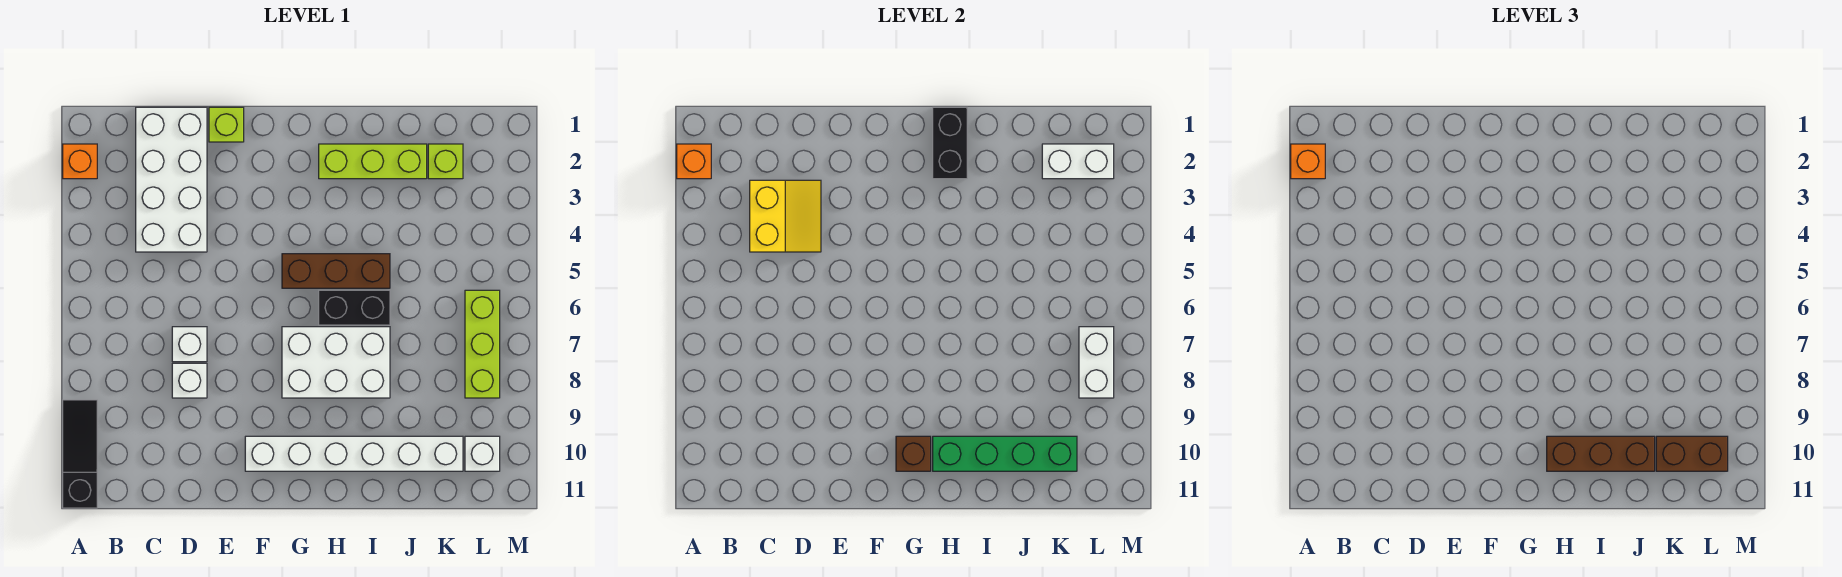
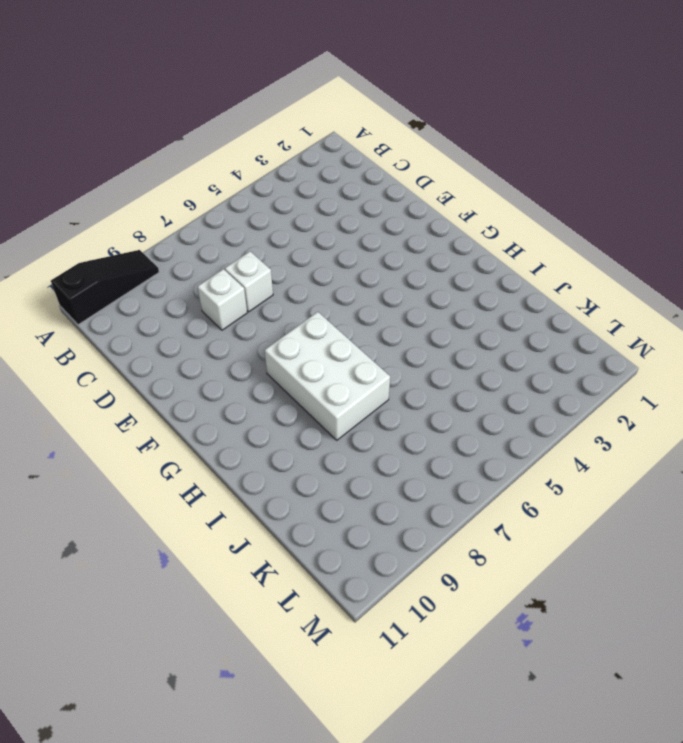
none -> orange 1x1 brick [63,144,97,179]
none -> white 2x4 brick [136,107,207,252]
none -> lime 1x1 brick [209,107,244,142]

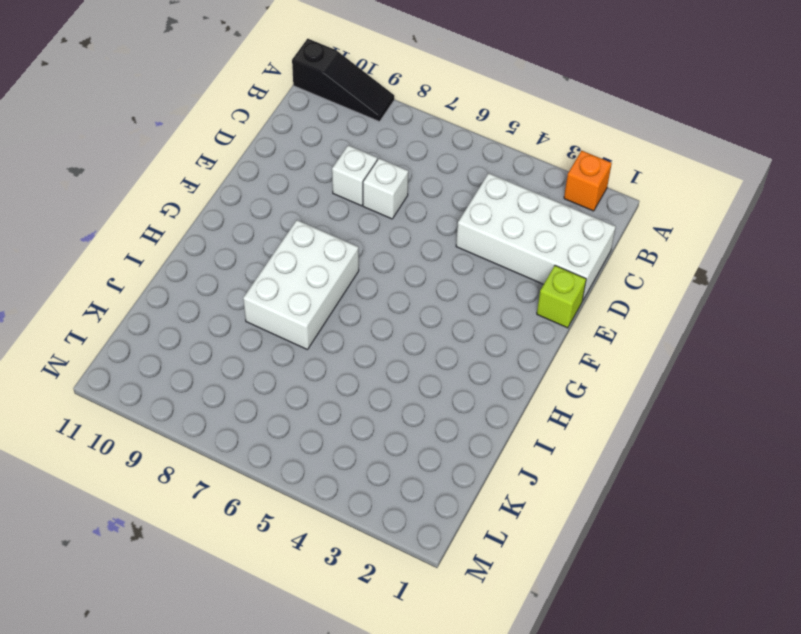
none -> white 1x6 brick [245,436,463,471]
none -> brown 1x3 brick [282,254,390,288]
none -> lime 1x3 brick [319,144,427,179]

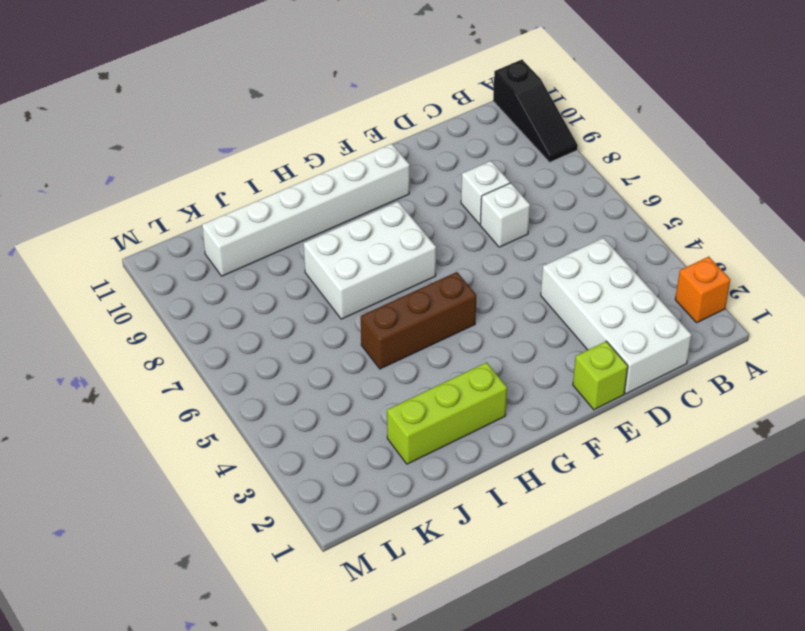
none -> black 1x2 brick [319,290,390,325]
none -> lime 1x1 brick [428,144,463,179]
none -> lime 1x3 brick [465,290,500,398]

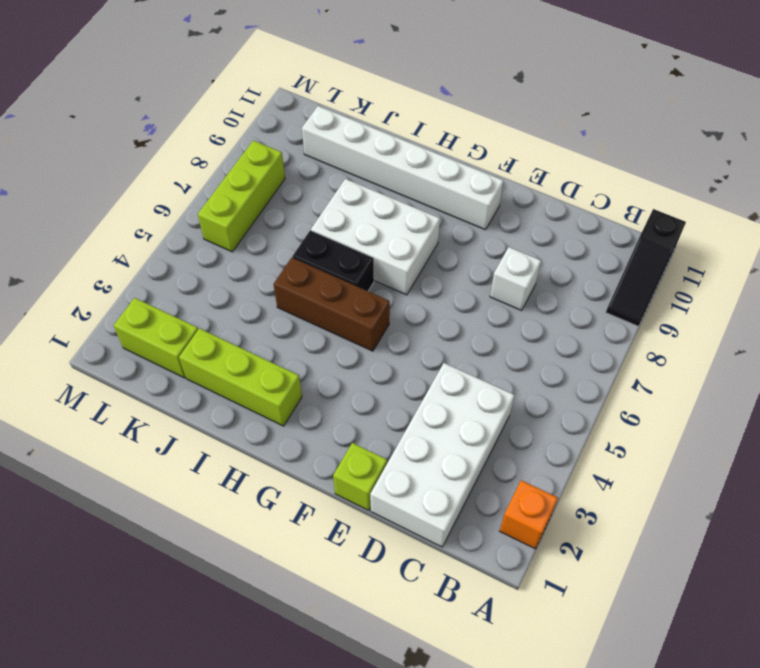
lime 1x2 brick [114,298,198,378] -> lime 1x1 brick [428,144,463,179]
none -> white 1x1 brick [172,327,207,362]
none -> white 1x1 brick [465,436,500,471]
none -> orange 1x1 brick [677,144,711,179]

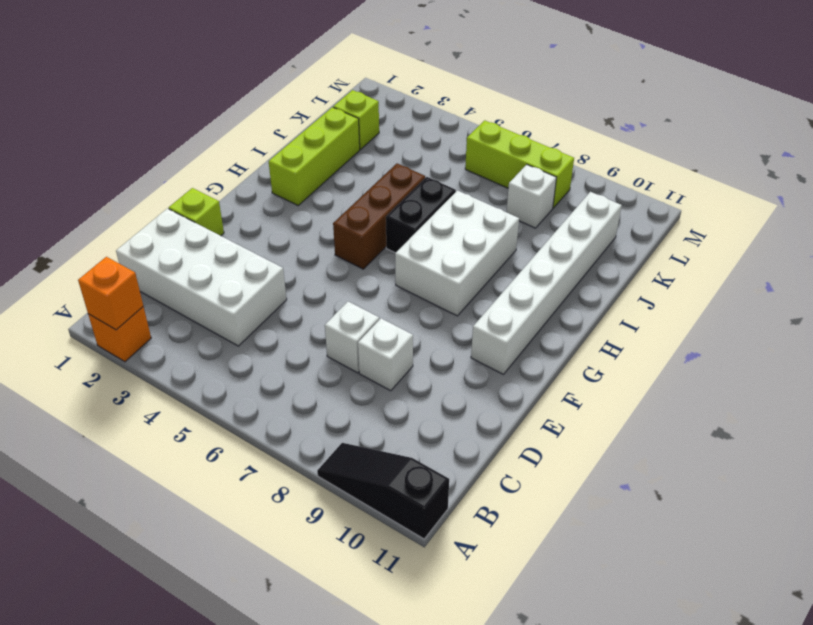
white 1x1 brick [506,165,556,228] -> white 1x1 brick moved to [465,436,500,471]
none -> yellow 2x2 slope [750,180,821,252]
none -> brown 1x1 brick [896,436,931,471]
none -> black 1x2 brick [933,107,967,179]

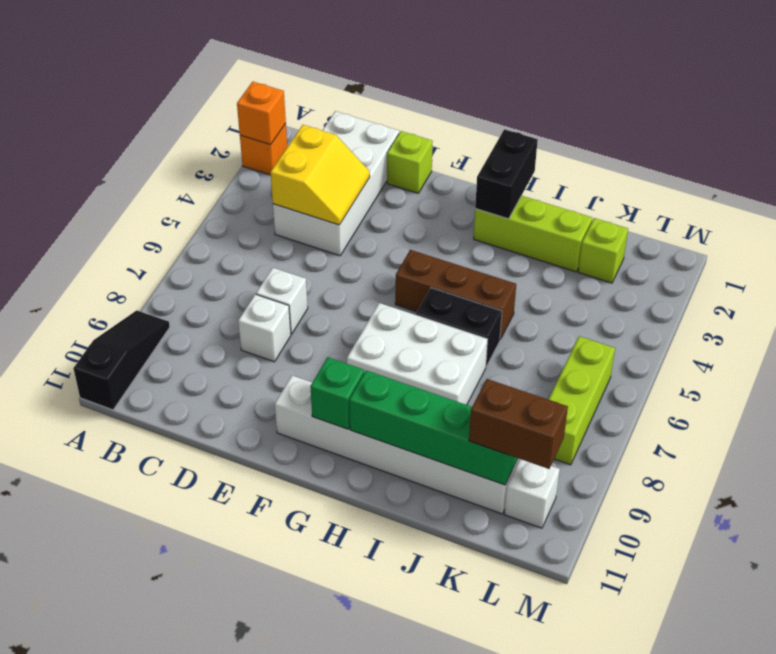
green 1x1 brick [310,357,364,429] -> brown 1x1 brick [896,436,931,471]
none -> white 1x2 brick [1042,144,1114,179]
none -> white 1x2 brick [1079,327,1114,398]
none -> orange 1x1 brick [1291,144,1325,179]

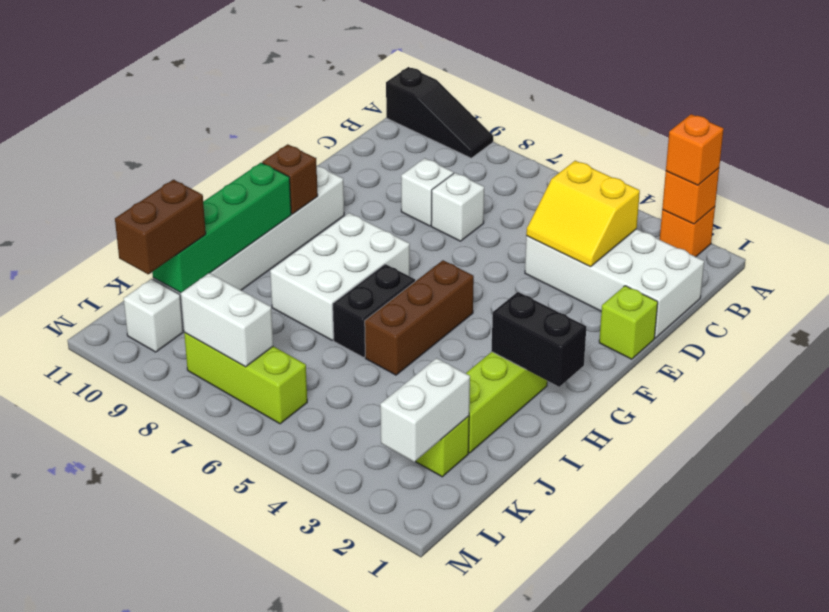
none -> brown 1x3 brick [1547,436,1655,471]

